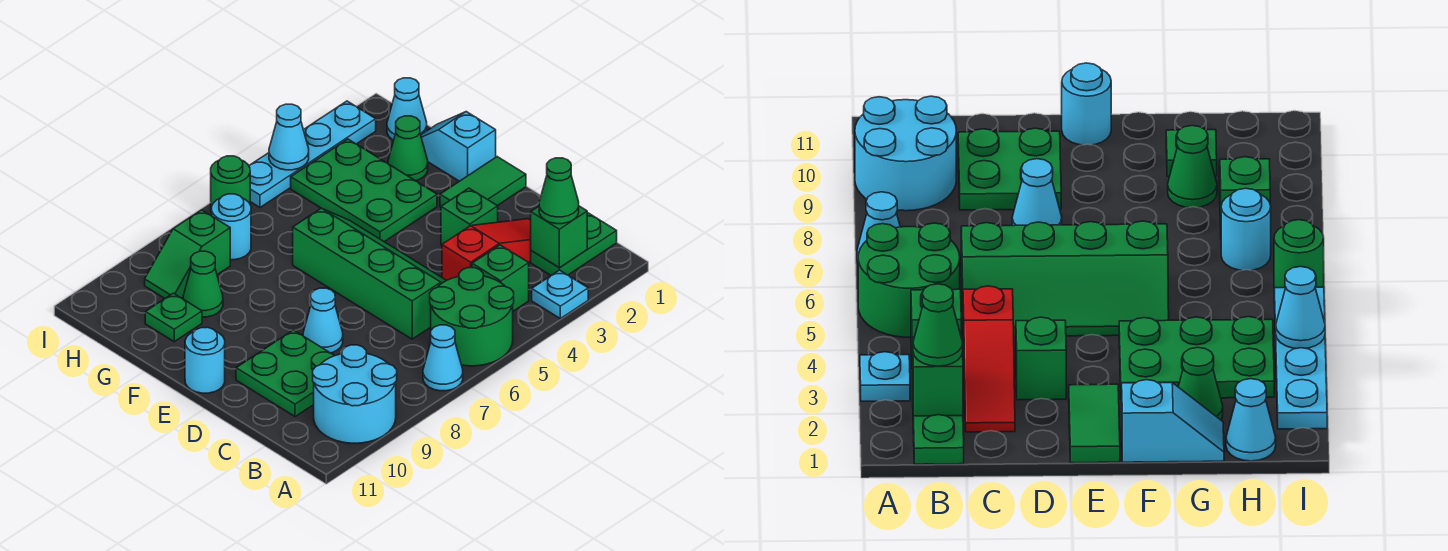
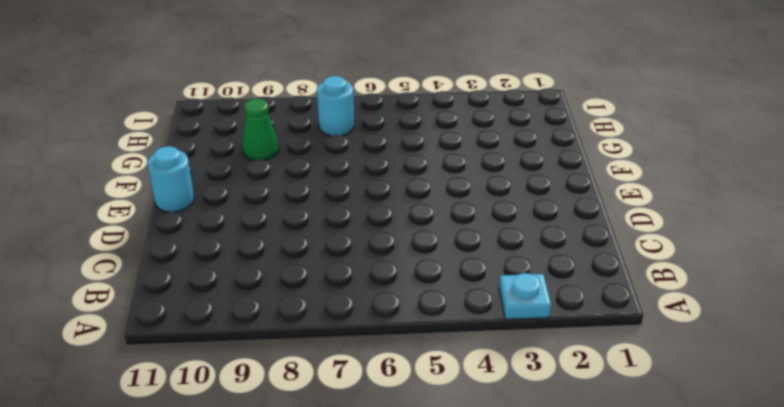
none -> green 2x2 round brick [430,268,514,366]
none -> cyan 1x1 cone [423,325,463,391]
none -> cyan 2x2 round brick [313,345,397,443]

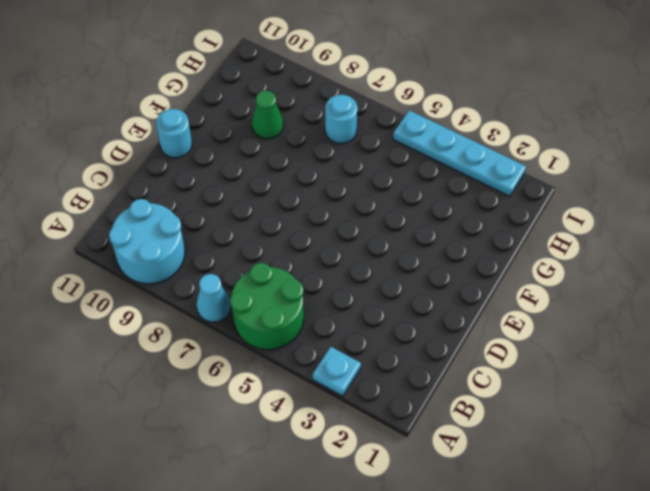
none -> green 1x2 plate [531,213,617,275]
none -> green 1x1 brick [472,245,529,311]
none -> red 1x3 slope [442,219,531,280]

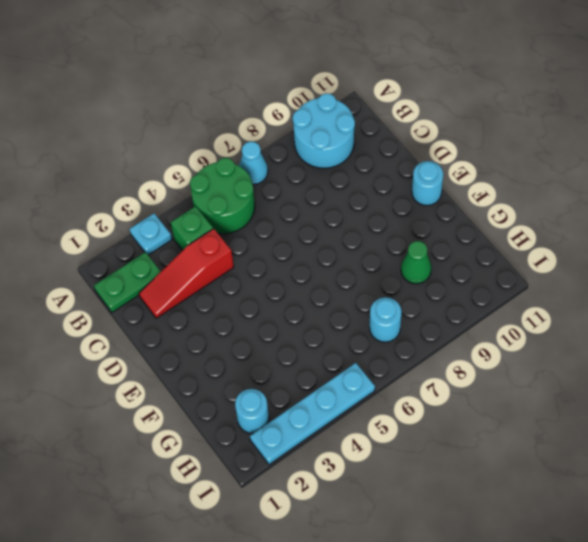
cyan 1x1 round brick [235,389,269,433] -> none
none -> green 2x4 slope [293,208,446,339]
none -> green 2x2 plate [236,330,334,417]
none -> green 1x1 brick [441,188,498,245]

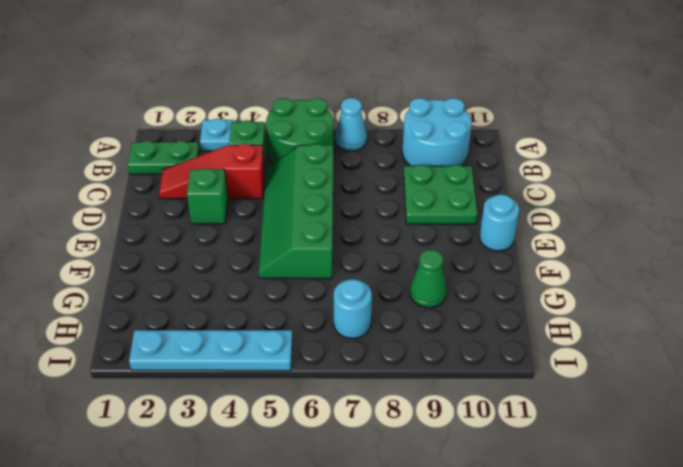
none -> cyan 1x1 cone [303,288,343,353]
none -> green 1x2 tile [440,157,526,207]
none -> cyan 1x2 slope [421,112,496,181]

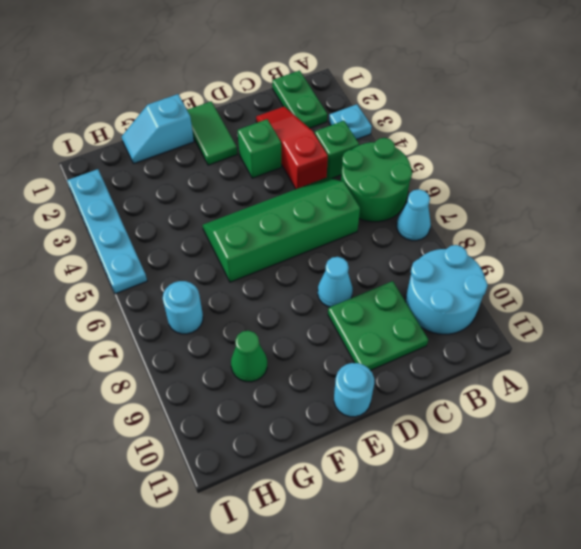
none -> green 2x3 plate [291,139,437,242]
none -> green 1x1 cone [388,116,428,181]
none -> green 1x1 plate [145,293,202,342]

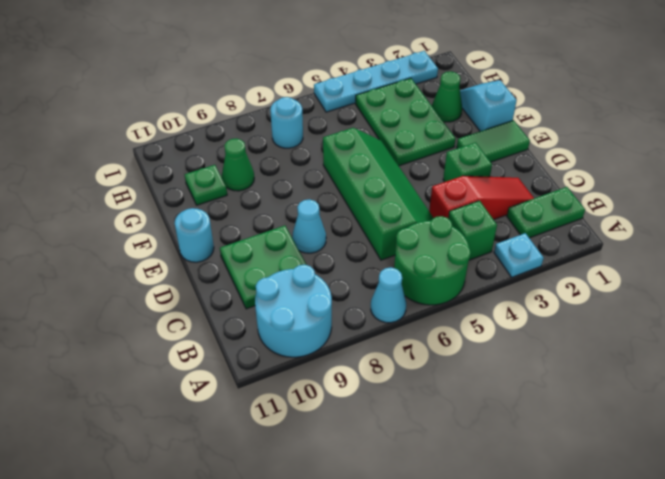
none -> cyan 1x1 cone [387,78,427,140]
none -> green 1x2 slope [145,210,230,298]
none -> green 1x1 round brick [211,156,250,212]

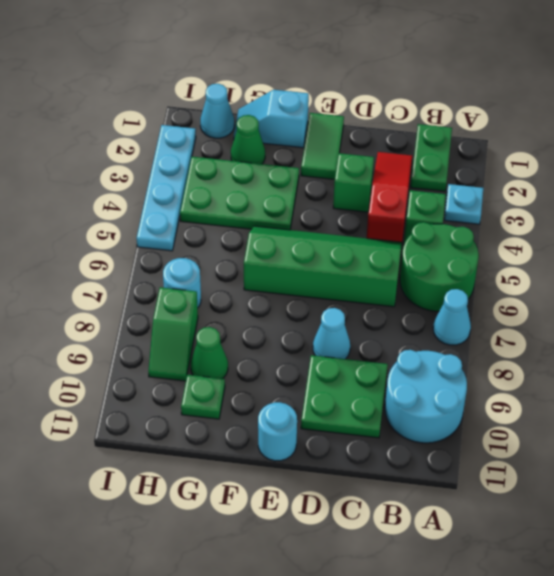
none -> green 1x1 round brick [211,156,250,212]
none -> green 1x1 brick [531,206,587,268]
none -> cyan 1x1 cone [269,104,309,170]

